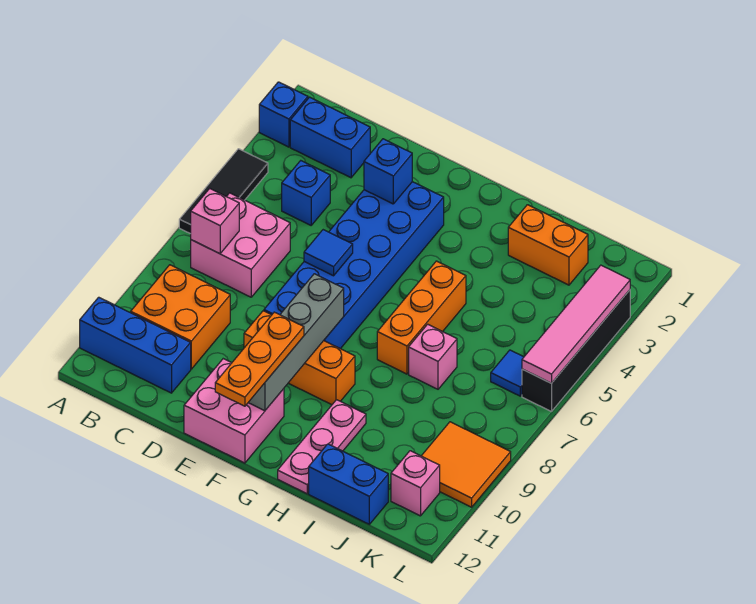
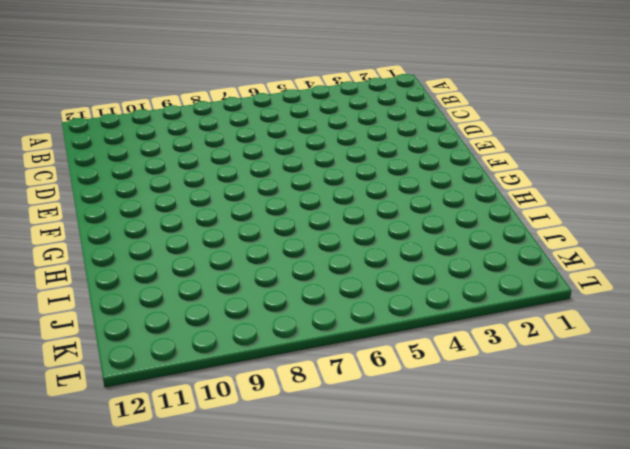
none -> blue 1x1 brick [259,82,308,147]
none -> black 1x3 tile [179,149,268,234]
none -> blue 1x3 brick [80,297,191,393]

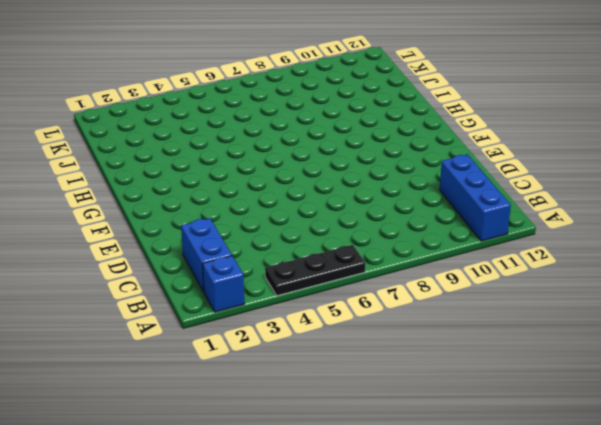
black 1x3 plate [265,245,365,296] -> black 1x3 tile [179,149,268,234]
none -> pink 2x2 brick [191,193,290,297]
none -> orange 2x2 brick [131,265,230,369]
none -> blue 1x1 brick [282,161,330,225]

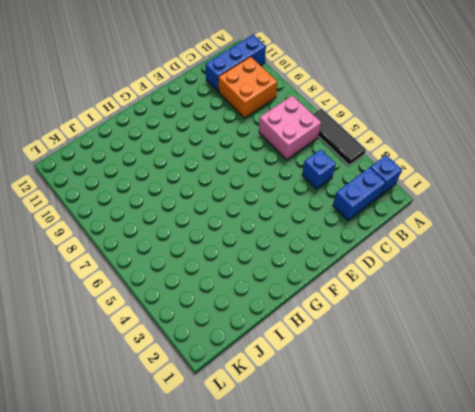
none -> blue 2x6 brick [264,182,444,349]
none -> orange 1x3 brick [244,311,355,405]
none -> pink 2x2 brick [184,359,284,463]

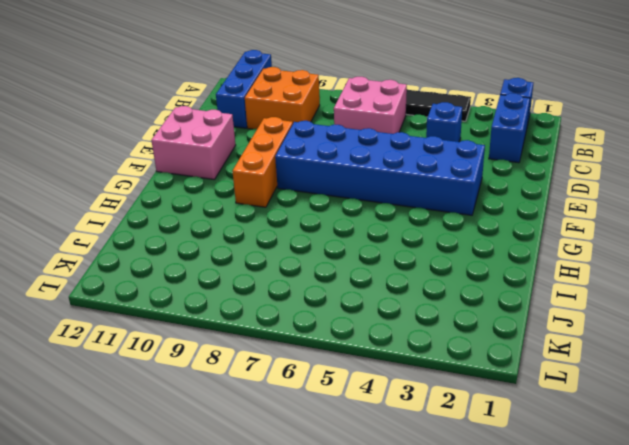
none -> orange 1x3 brick [377,261,466,374]
none -> pink 1x3 plate [278,400,366,494]
none -> orange 1x2 brick [508,205,588,285]

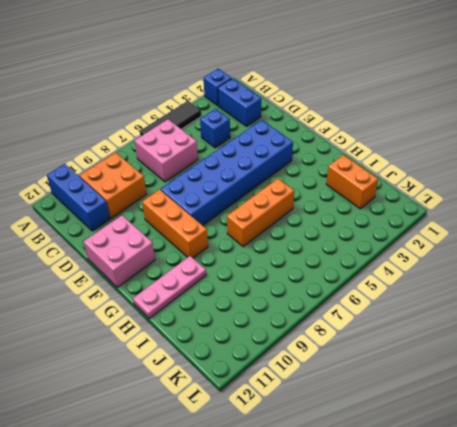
none -> pink 1x1 brick [409,324,457,389]
none -> blue 1x2 brick [309,444,388,524]
none -> blue 1x1 tile [491,350,524,396]

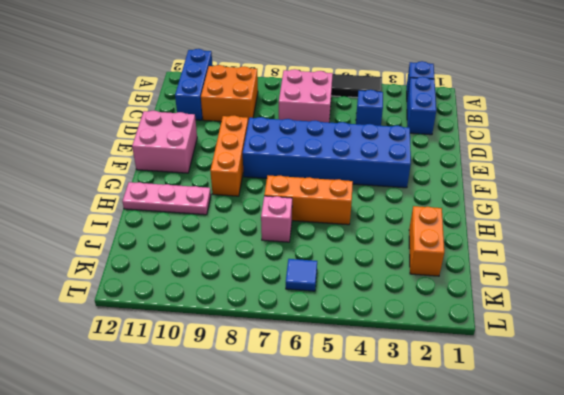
none -> blue 1x2 brick [309,444,388,524]
none -> orange 2x2 tile [422,422,511,507]
none -> pink 1x1 brick [391,451,440,516]

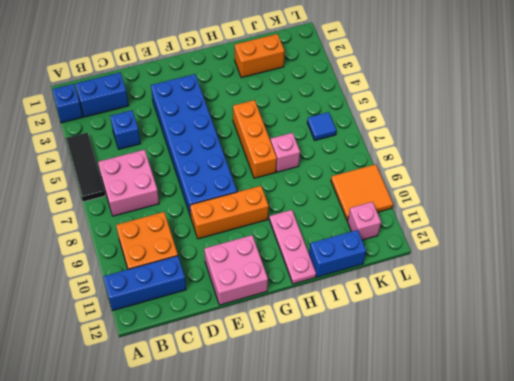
none -> black 1x4 brick [522,290,630,412]
none -> pink 1x1 brick [191,189,239,254]
none -> blue 1x1 brick [364,139,412,204]

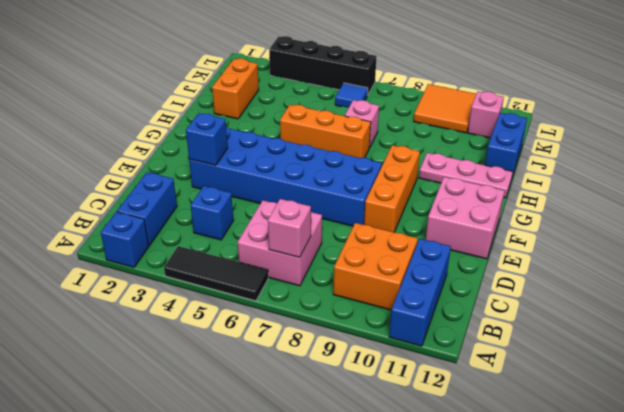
none -> blue 1x1 tile [304,230,353,276]
none -> grey 1x4 brick [248,274,344,411]
none -> pink 1x4 tile [522,265,630,383]

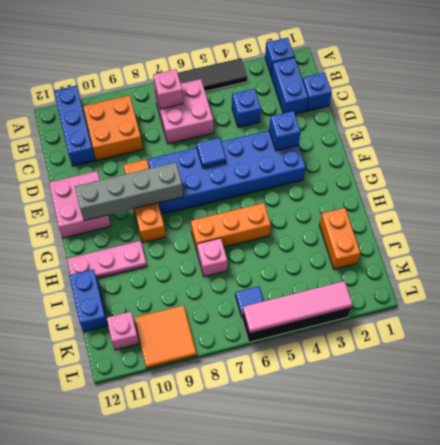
blue 1x1 brick [302,73,332,111] -> none
none -> orange 1x3 plate [215,312,304,406]

